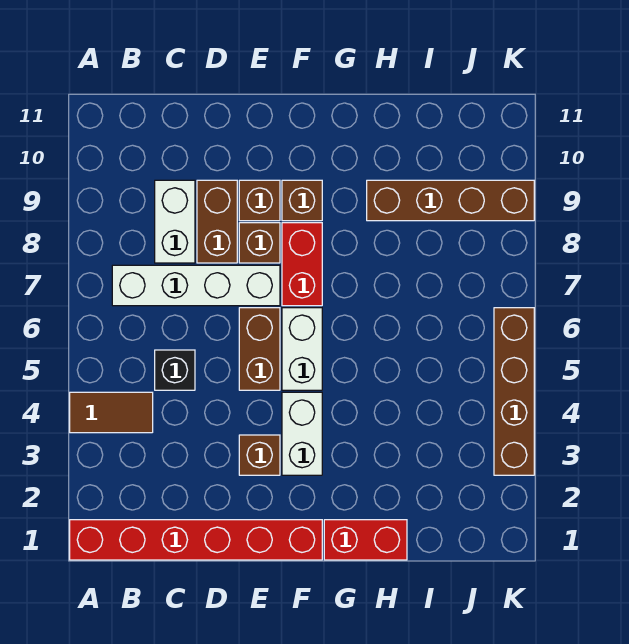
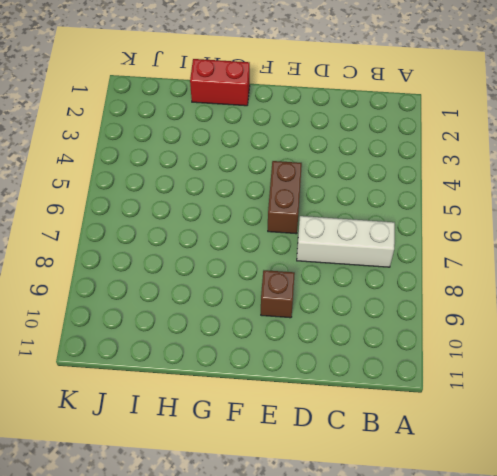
white 1x3 brick [297,216,395,267] -> white 1x4 brick [112,265,280,306]
none -> red 1x6 brick [70,520,322,560]
none -> brown 1x2 tile [70,392,153,433]
none -> black 1x1 brick [155,350,195,390]

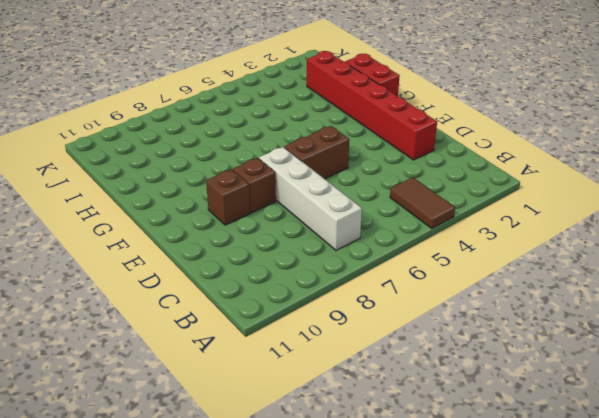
red 1x6 brick [307,51,437,160] -> red 1x6 brick moved to [70,520,322,560]
none -> black 1x1 brick [155,350,195,390]
none -> white 1x2 brick [155,180,195,263]
none -> brown 1x2 brick [197,180,237,263]

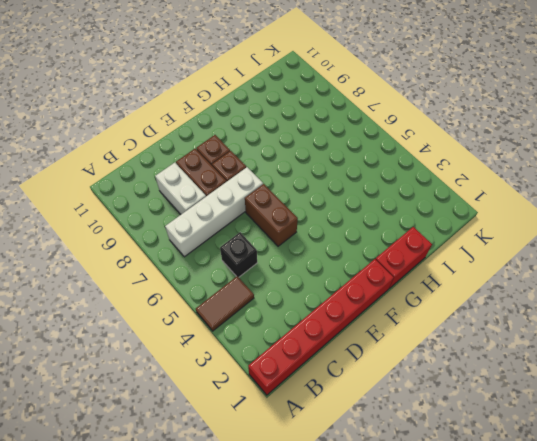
none -> brown 1x1 brick [239,435,280,475]
none -> white 1x2 brick [282,392,322,475]
none -> white 1x2 brick [282,308,322,390]

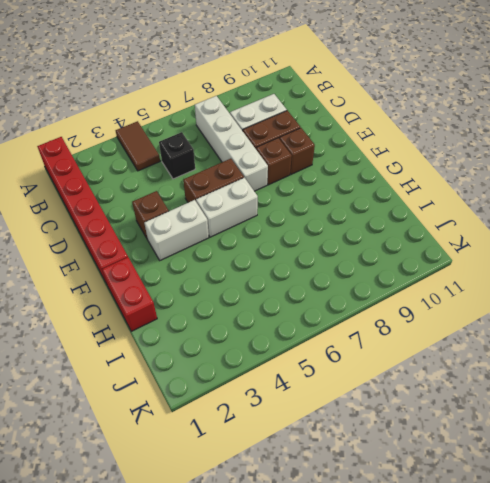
none -> red 1x2 brick [282,223,322,306]
none -> brown 1x1 brick [282,180,322,221]
none -> brown 1x4 brick [367,180,534,221]

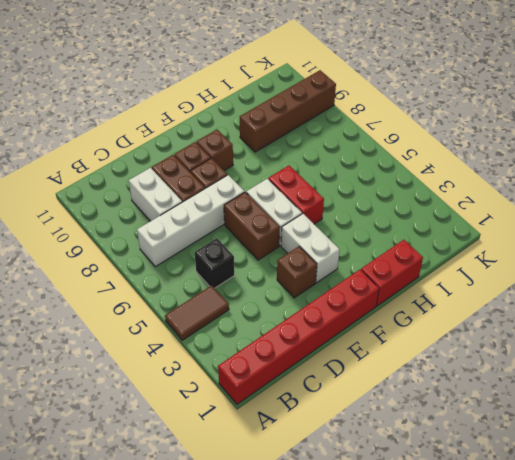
red 1x2 brick [268,166,324,224] -> red 1x2 brick moved to [282,223,322,306]
none -> brown 1x4 brick [494,308,534,475]

